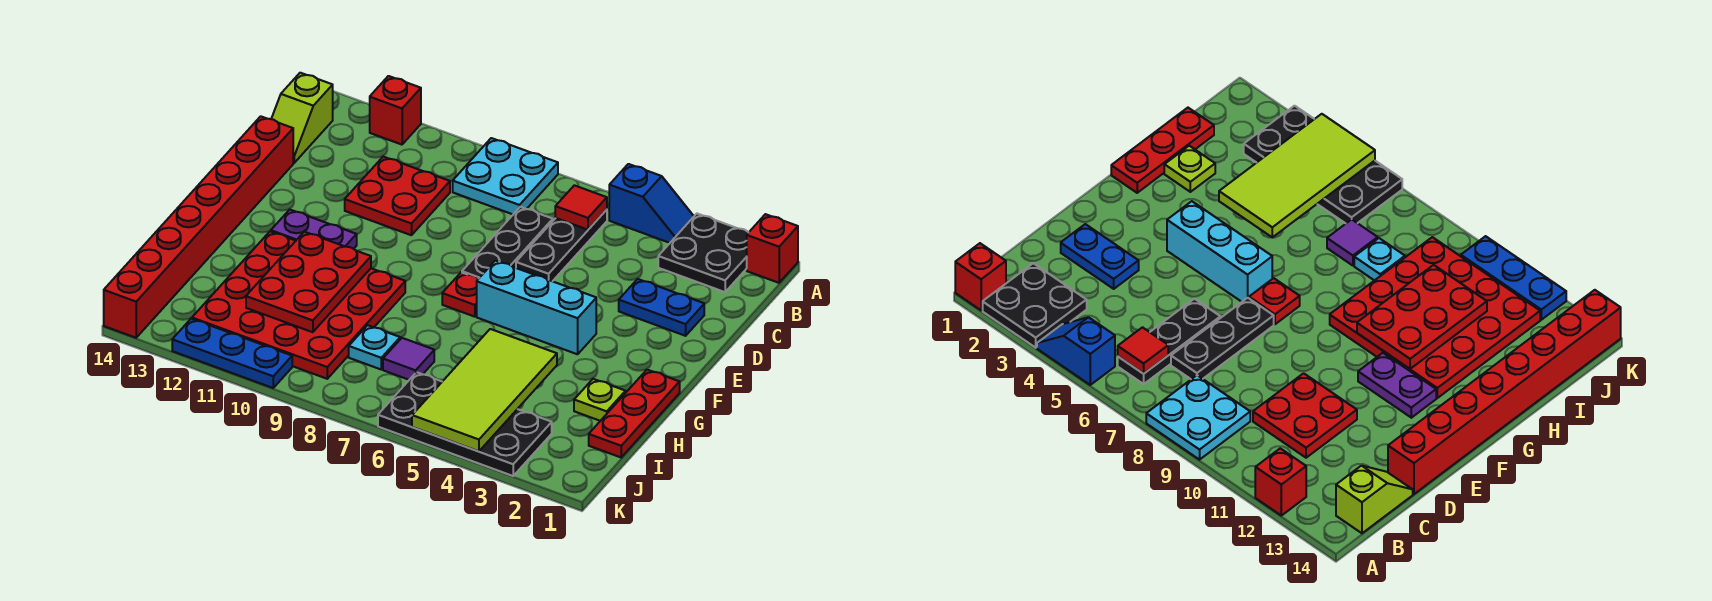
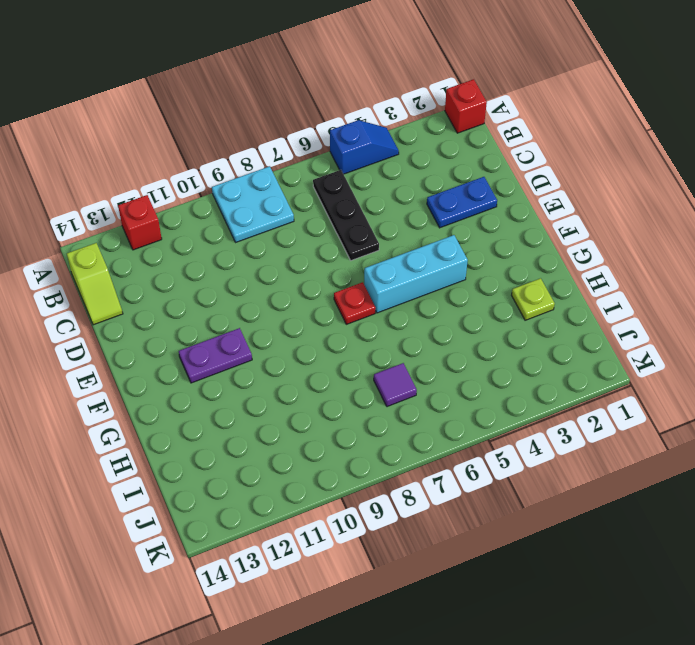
none -> black 2x2 plate [658,214,748,292]
none -> black 1x3 plate [462,207,553,279]
none -> red 2x2 plate [345,157,450,235]

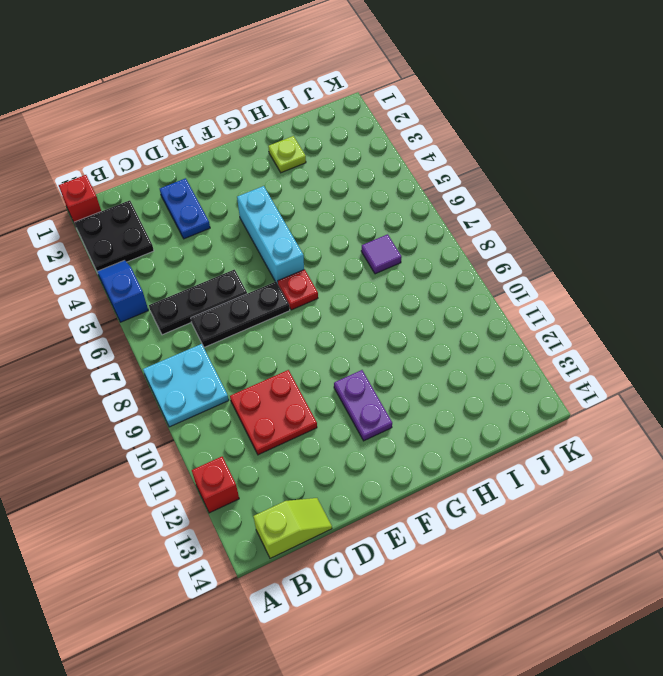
none -> red 1x8 brick [104,116,293,338]
none -> red 1x3 plate [589,370,680,457]
none -> red 4x4 plate [192,231,405,379]

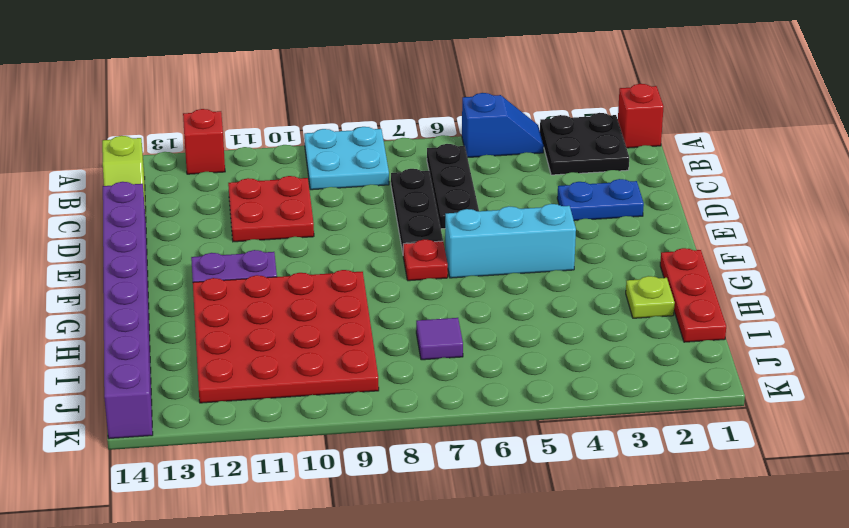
purple 1x8 brick [103,182,153,439] -> red 1x8 brick [104,116,293,338]
none -> cyan 1x1 plate [349,325,400,369]
none -> black 2x4 plate [378,372,552,476]
none -> blue 1x3 plate [172,319,292,388]

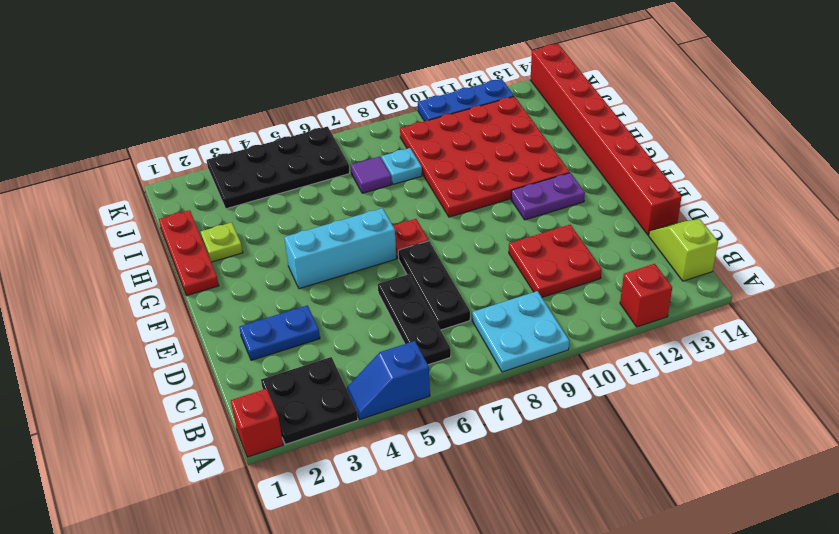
none -> red 1x1 tile [555,185,607,230]
none -> red 2x3 plate [246,232,371,332]
none -> lime 2x4 tile [412,329,557,451]

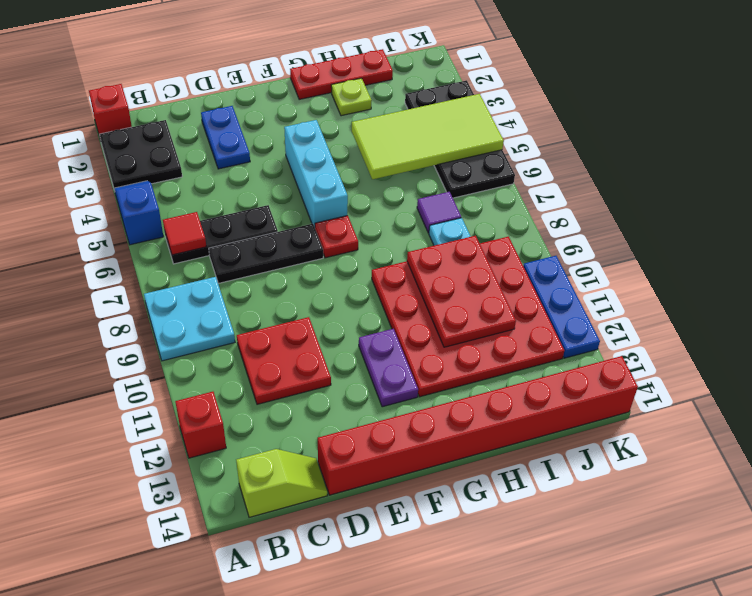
red 2x3 plate [407,236,516,347] -> red 2x3 plate turned to [246,232,371,332]

